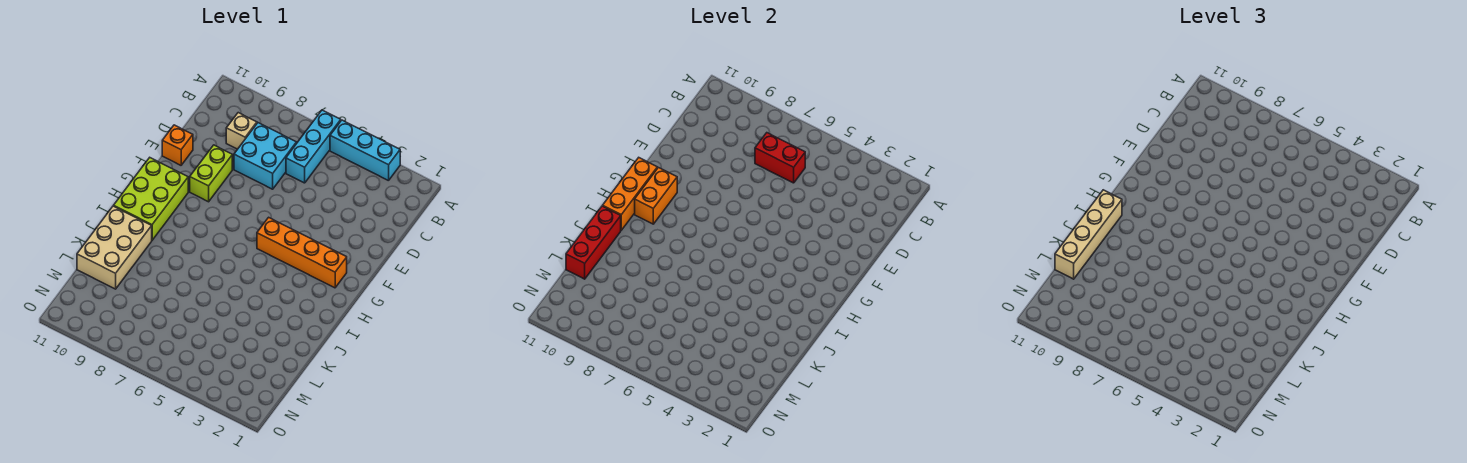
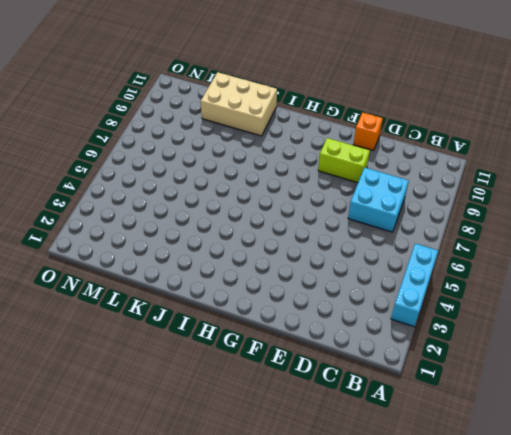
none -> cyan 1x3 brick [286,110,341,183]
none -> tan 1x1 brick [226,113,257,149]
none -> orange 1x4 brick [257,217,347,288]

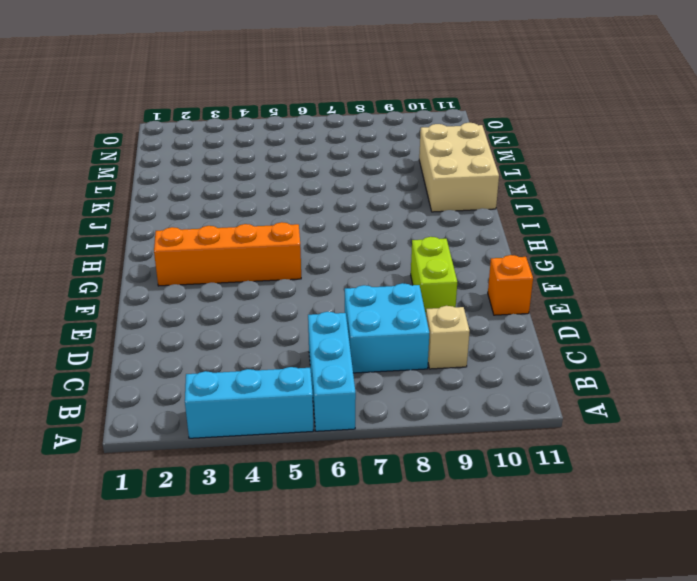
none -> lime 2x3 brick [114,158,188,240]
none -> red 1x2 brick [755,133,805,183]
none -> orange 1x2 brick [635,168,677,224]

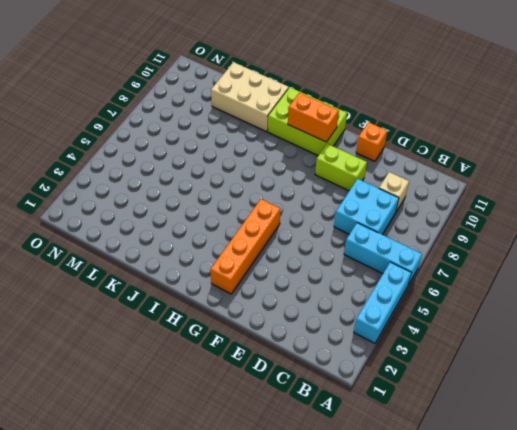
none -> red 1x2 brick [755,133,805,183]
none -> orange 1x3 brick [603,158,657,230]
none -> red 1x3 brick [566,206,621,279]

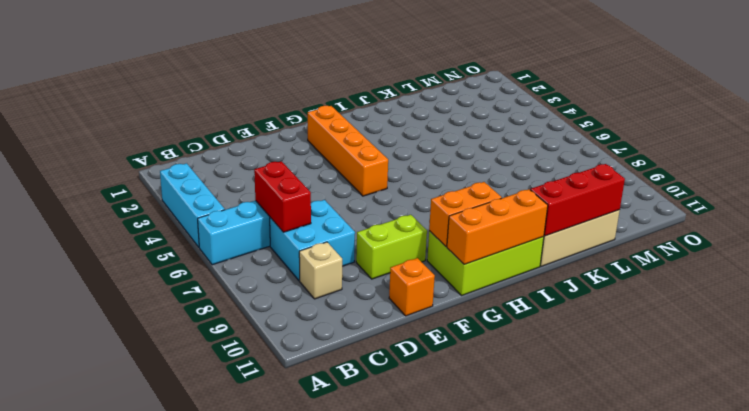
none -> tan 1x4 brick [1055,190,1122,279]

